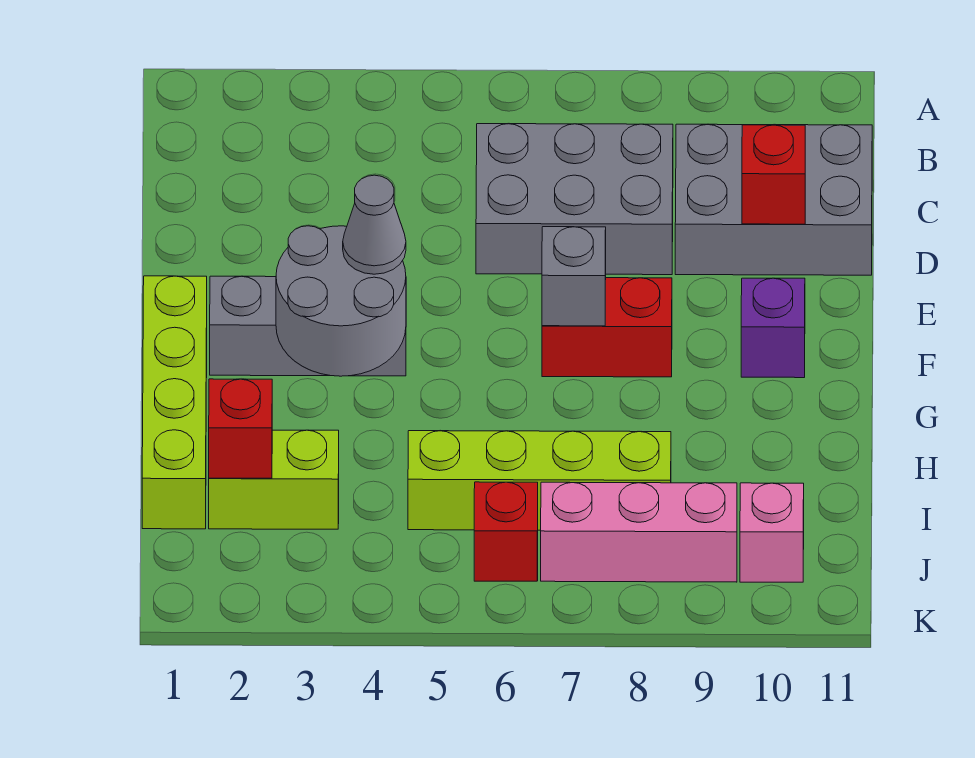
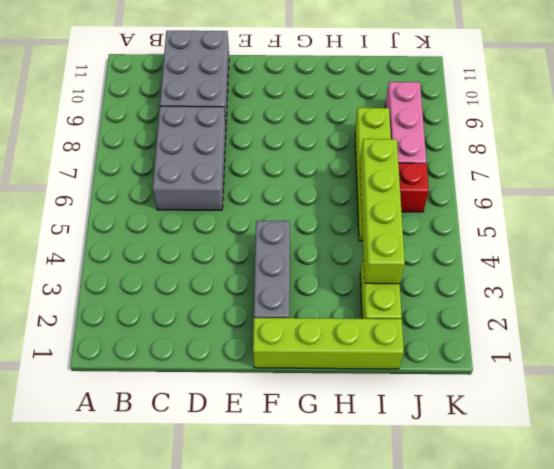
lime 1x4 brick [360,139,405,284] -> none
none -> red 1x2 brick [542,278,672,377]
none -> purple 1x1 brick [741,278,805,378]
none -> pink 1x1 brick [740,483,804,582]

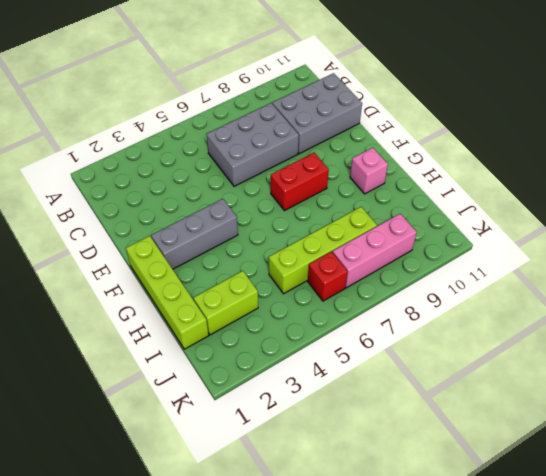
pink 1x1 brick [350,148,388,194] -> pink 1x1 brick moved to [740,483,804,582]
none -> purple 1x1 brick [741,278,805,378]
none -> red 1x1 brick [742,125,805,224]
none -> grey 2x2 round brick [276,226,406,376]

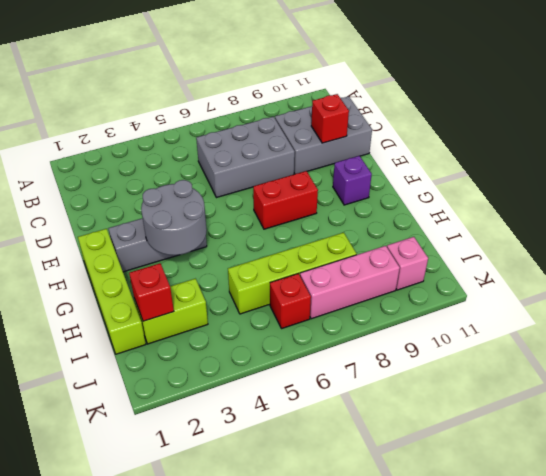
none -> grey 1x1 brick [542,227,606,326]
none -> grey 1x1 cone [343,175,406,274]

